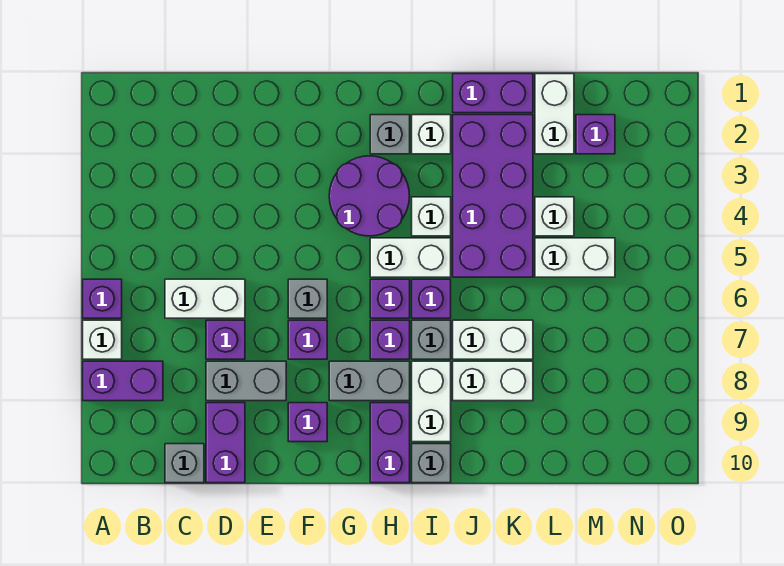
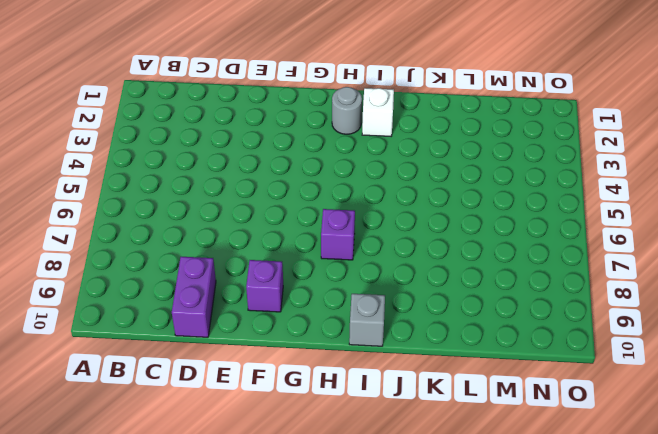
grey 1x1 round brick [332,87,362,134] -> grey 1x1 brick [370,115,410,154]
none -> purple 1x1 brick [83,279,122,318]
none -> white 1x1 brick [83,320,122,359]
none -> purple 1x2 brick [83,361,163,401]
none -> white 1x2 brick [165,279,245,318]

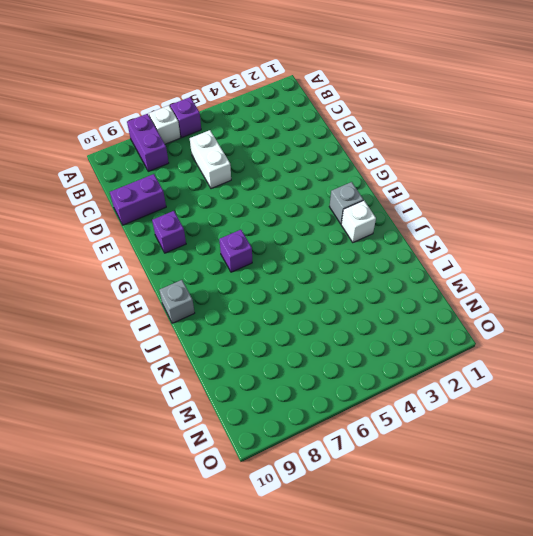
none -> grey 1x1 brick [165,444,204,483]
none -> purple 1x1 brick [206,320,245,359]
none -> grey 1x2 brick [206,361,286,401]
none -> grey 1x1 brick [288,279,327,318]

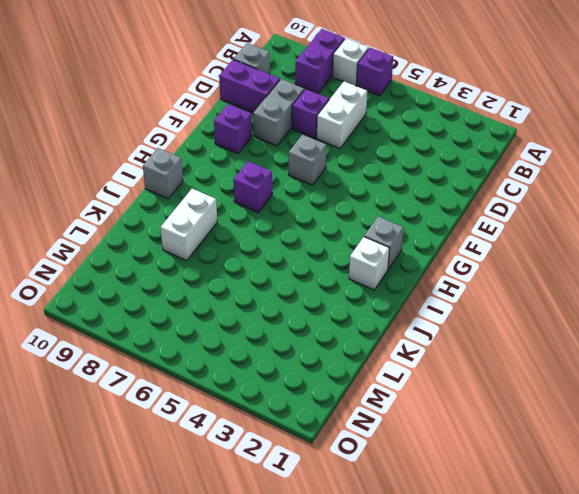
none -> purple 1x1 brick [288,320,327,359]
none -> purple 2x2 round brick [329,156,410,236]
none -> grey 1x2 brick [329,361,410,401]
none -> white 1x2 brick [370,238,451,277]

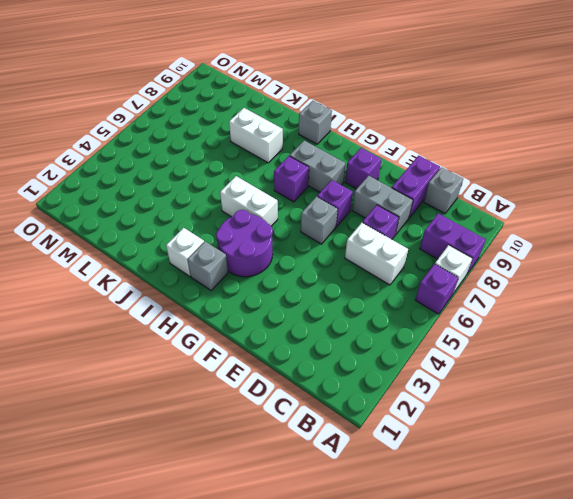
none -> purple 1x1 brick [370,279,410,318]
none -> purple 1x2 brick [370,403,410,483]
none -> white 1x1 brick [412,197,451,236]
none -> purple 1x1 brick [412,279,451,318]

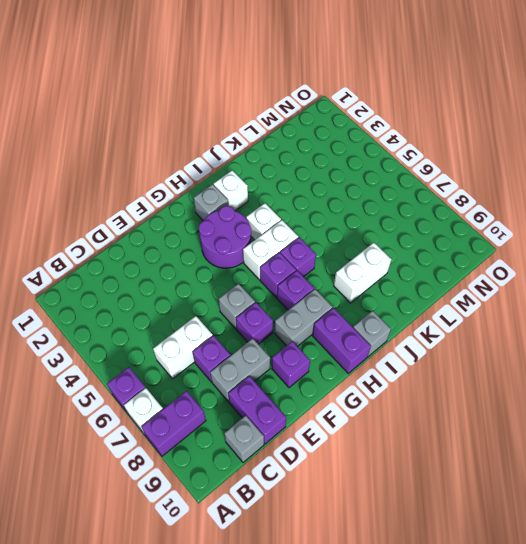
none -> grey 1x1 brick [412,320,451,359]
none -> white 1x2 brick [412,361,451,442]
none -> purple 1x2 brick [453,74,533,113]
none -> purple 2x4 brick [453,115,533,277]

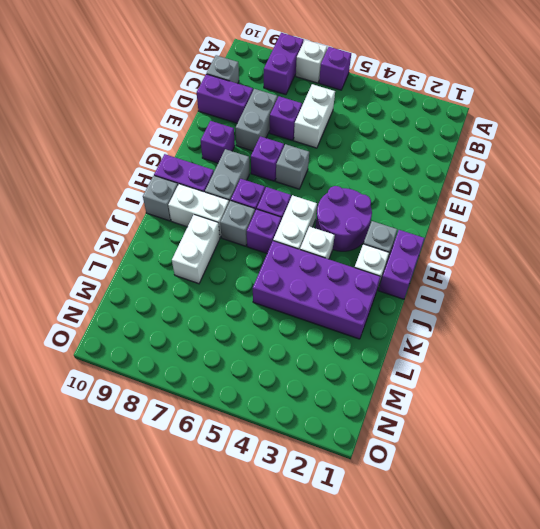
purple 1x2 brick [378,230,425,299] -> purple 1x2 brick moved to [453,74,533,113]
none -> white 1x2 brick [453,320,533,359]
none -> white 1x2 brick [535,74,574,154]
none -> white 1x1 brick [535,197,574,236]
none -> white 1x2 brick [535,238,615,277]

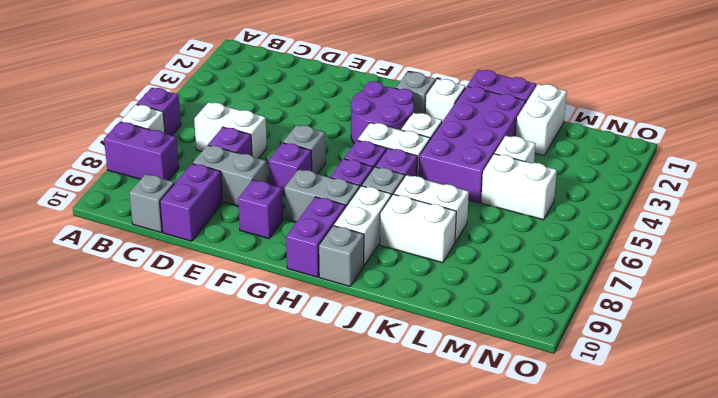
none -> purple 1x1 brick [576,115,615,154]

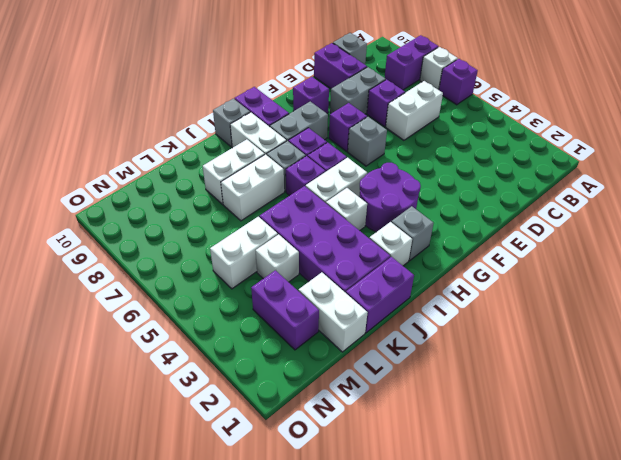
purple 1x2 brick [251,270,319,350] -> purple 1x1 brick [576,115,615,154]

